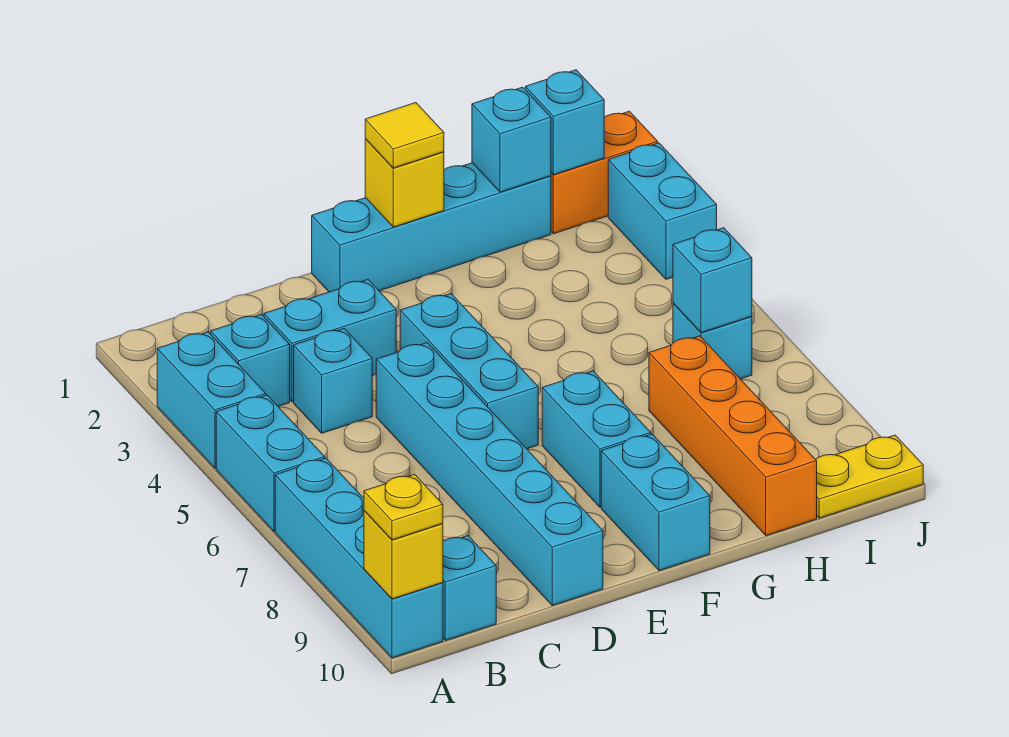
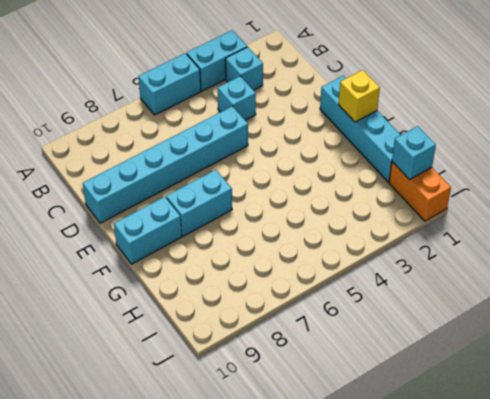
none -> cyan 1x4 brick [275,458,443,658]
none -> cyan 1x1 brick [443,536,496,640]
none -> cyan 1x2 brick [264,280,396,402]

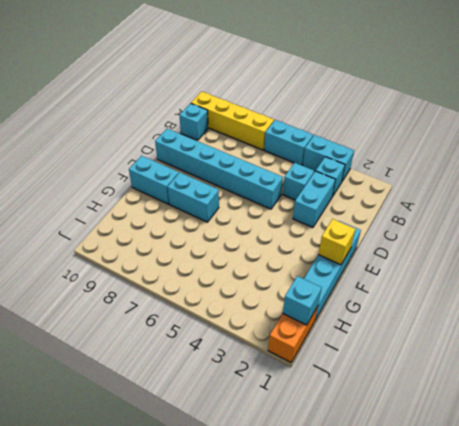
yellow 1x4 brick [191,91,274,150] -> cyan 1x4 brick [275,458,443,658]
none -> cyan 1x3 brick [400,294,538,449]
none -> orange 1x4 brick [649,336,817,536]
none -> cyan 1x1 brick [673,303,752,379]

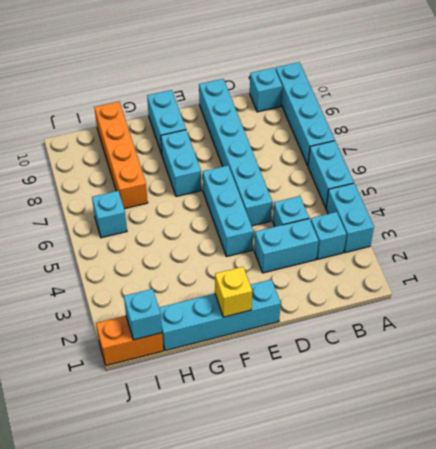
none -> yellow 1x2 plate [816,435,923,518]
none -> cyan 1x2 brick [608,143,717,279]
none -> yellow 1x1 brick [364,511,443,599]

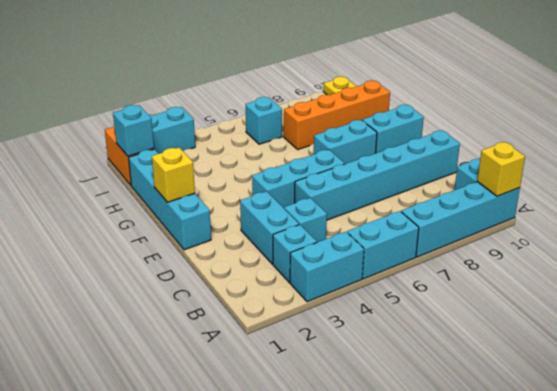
none -> cyan 1x1 brick [472,87,551,192]
none -> cyan 1x1 brick [673,228,752,333]
none -> yellow 1x1 plate [364,474,443,540]

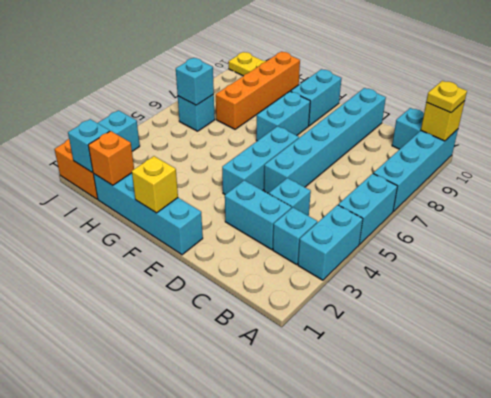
orange 1x1 brick [88,131,134,185] -> cyan 1x1 brick [472,87,551,192]
none -> yellow 1x1 tile [365,103,444,168]

